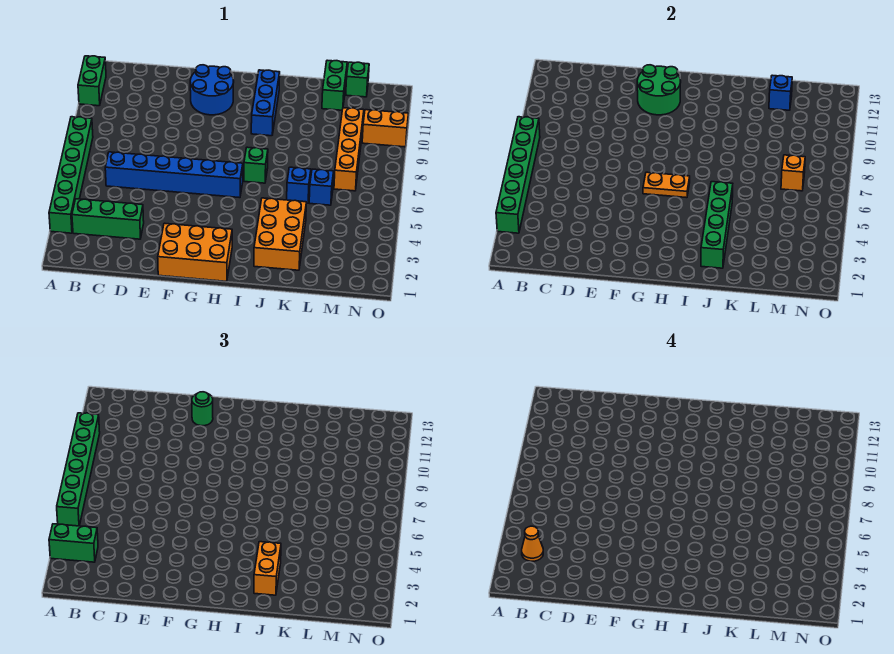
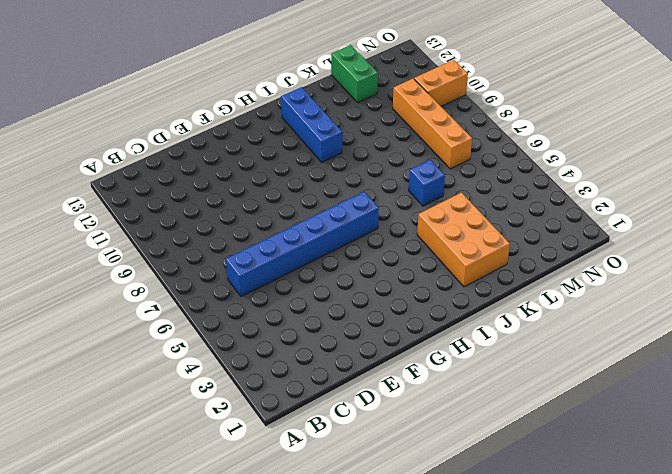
none -> green 1x6 brick [49,117,93,233]
none -> green 1x2 brick [78,56,106,106]
none -> green 1x3 brick [72,199,144,239]

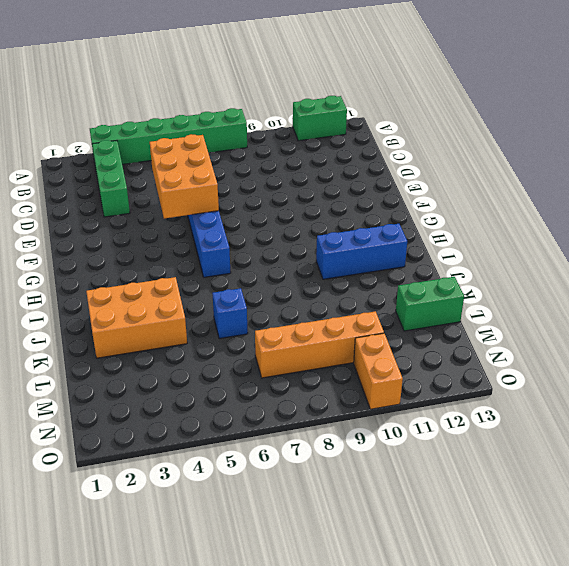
orange 2x3 brick [150,134,219,218] -> orange 2x3 brick moved to [158,223,232,281]
none -> blue 2x2 round brick [190,65,234,115]
none -> green 1x1 brick [244,147,268,183]
none -> blue 1x1 brick [309,169,334,205]

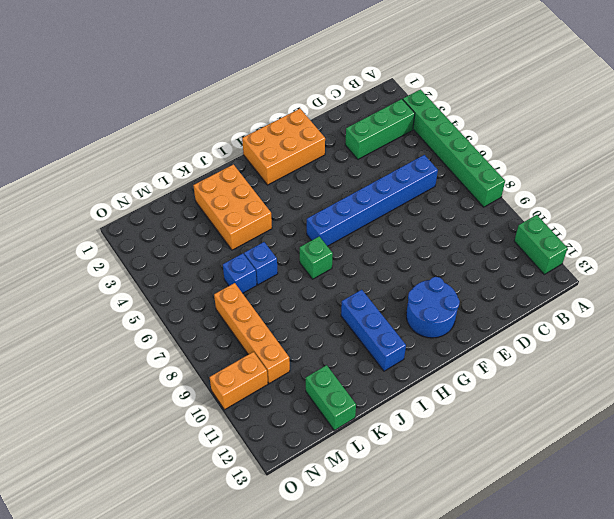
none -> green 1x1 brick [346,62,369,97]
none -> green 1x6 brick [496,117,540,233]
none -> green 2x2 round brick [637,65,681,115]

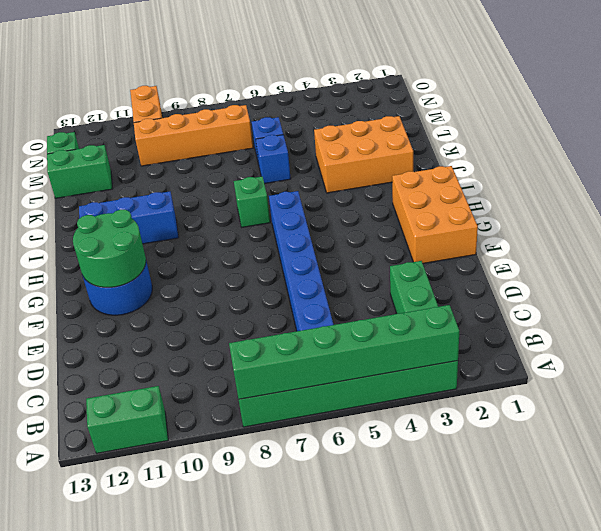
none -> orange 1x2 plate [643,172,690,198]
none -> green 1x4 brick [701,182,733,268]
none -> blue 1x1 brick [769,75,792,110]

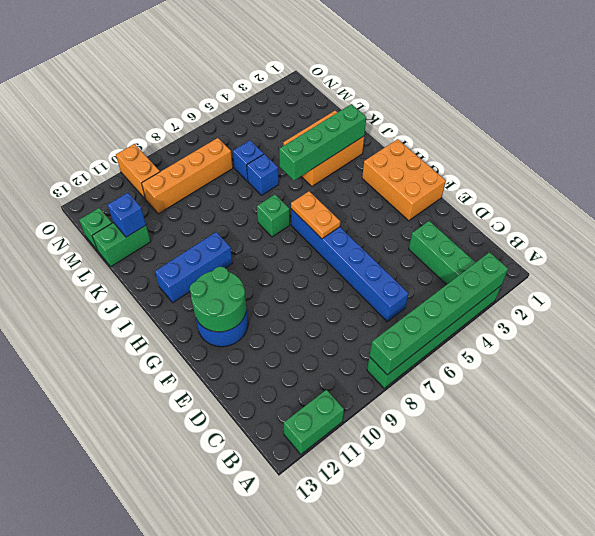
none -> orange 1x1 brick [781,155,805,191]
none -> green 1x2 brick [49,524,98,562]
none -> green 1x6 brick [57,413,100,526]

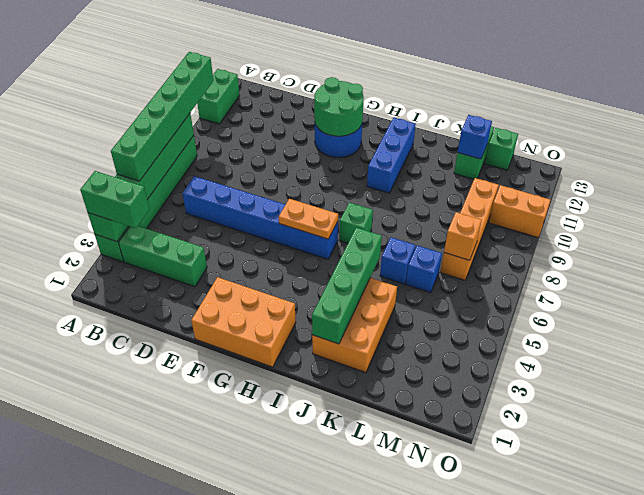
none -> green 1x1 round brick [192,392,213,426]
none -> orange 1x2 brick [254,542,281,595]
none -> orange 1x1 cone [522,526,543,561]

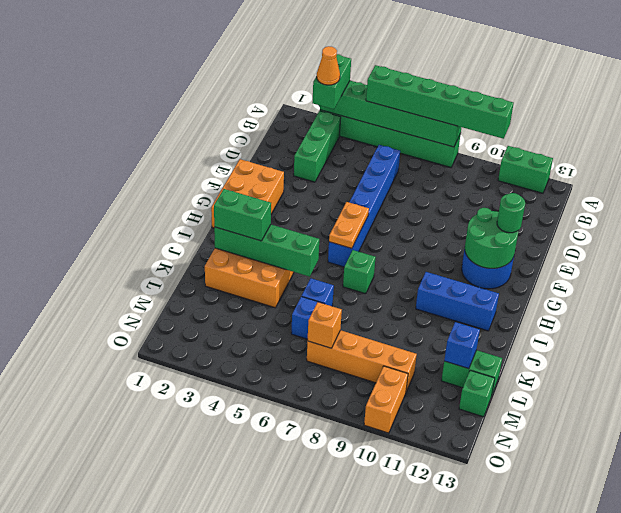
green 1x2 brick [214,189,271,241] -> orange 1x2 brick [254,542,281,595]

